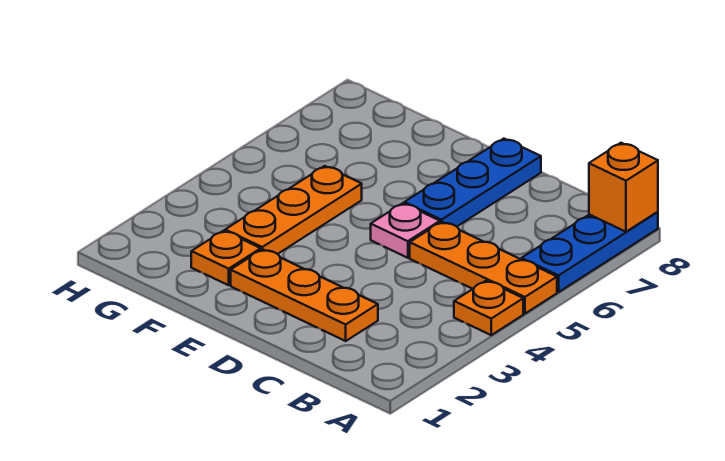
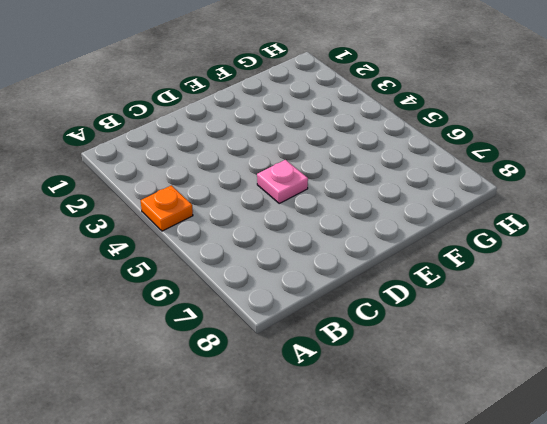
none -> orange 1x3 plate [410,222,557,314]
none -> blue 1x3 plate [522,212,658,292]

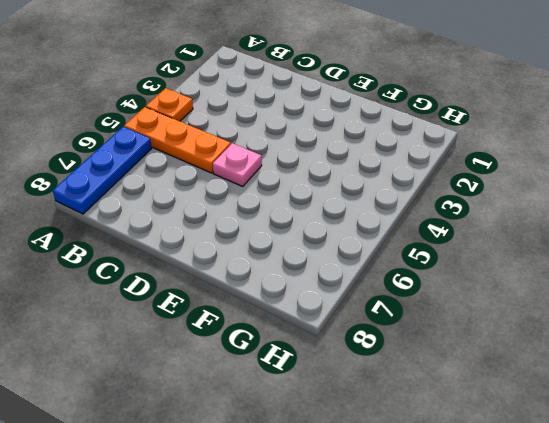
none -> orange 1x3 plate [231,249,378,341]
none -> blue 1x3 plate [404,139,541,226]

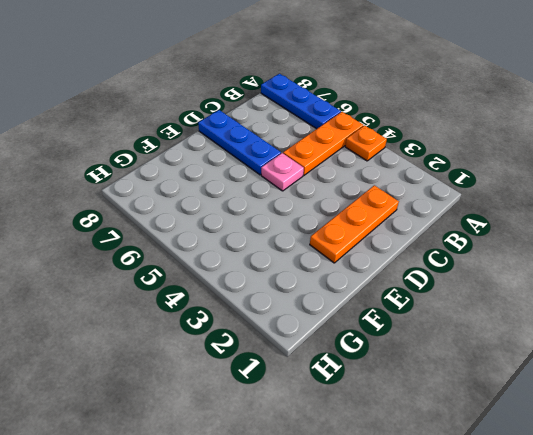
none -> orange 1x1 plate [191,231,261,285]
none -> orange 1x3 plate [225,166,362,254]

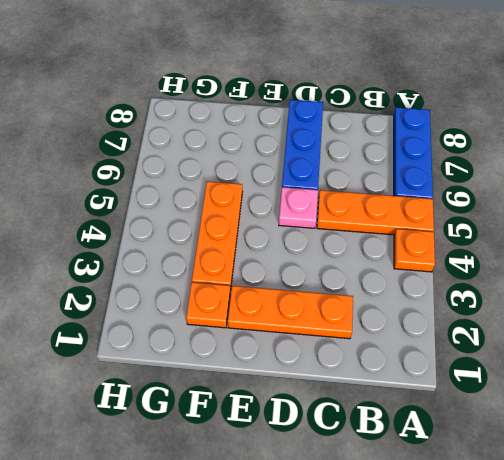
none -> orange 1x1 brick [589,143,658,232]

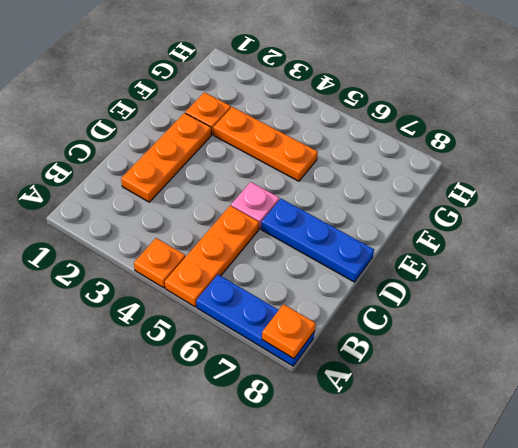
orange 1x1 plate [262,304,316,359] -> orange 1x1 brick [589,143,658,232]

